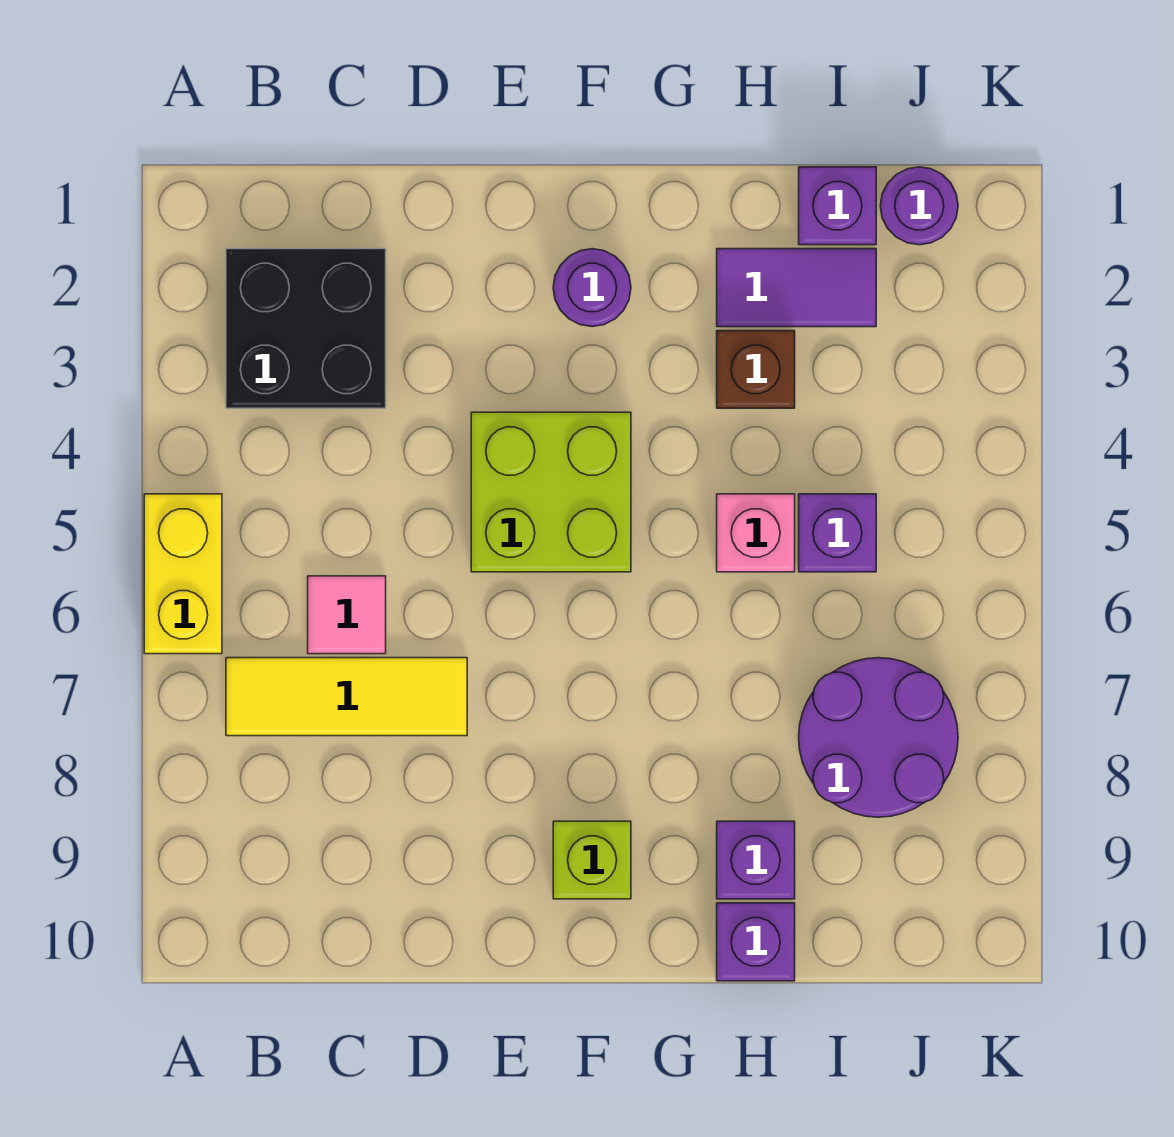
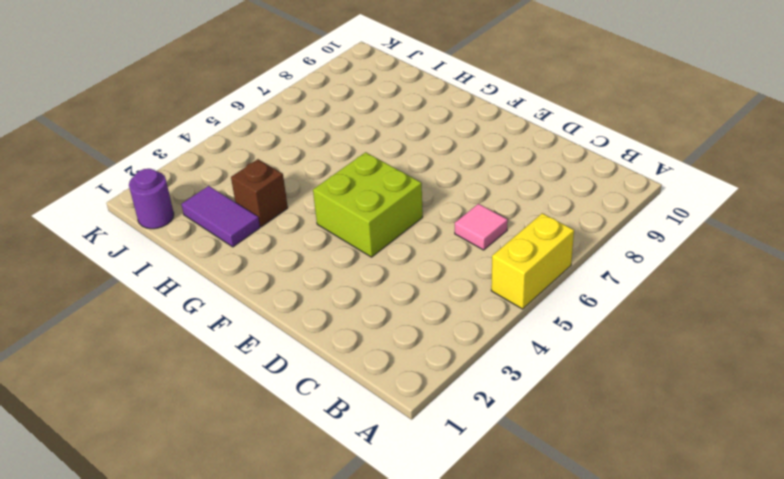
none -> black 2x2 brick [226,249,386,408]
none -> yellow 1x3 tile [226,658,467,736]
none -> purple 1x1 round brick [553,249,631,327]

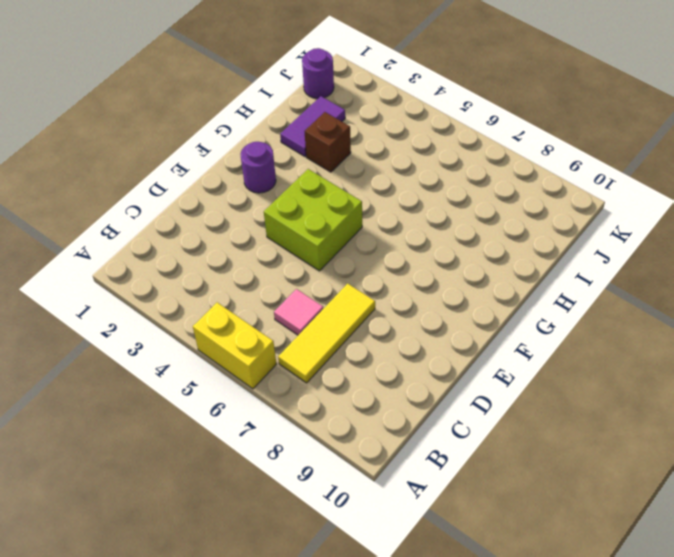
none -> black 2x2 brick [226,249,386,408]
none -> lime 1x1 brick [553,821,631,899]
none -> pink 1x1 brick [717,494,795,572]

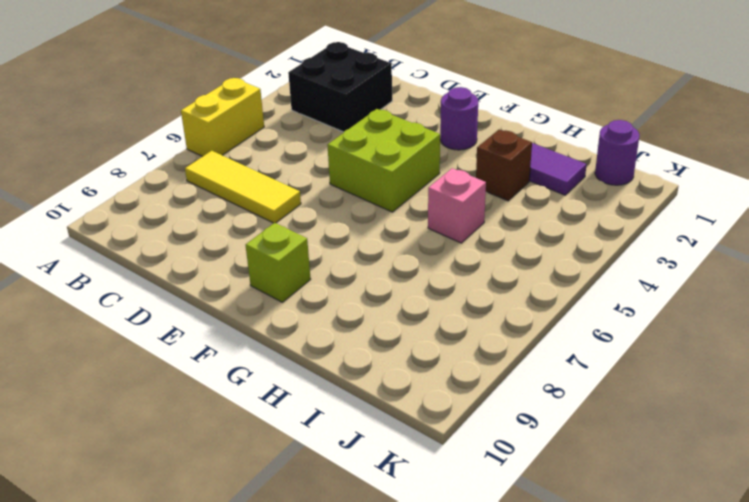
none -> pink 1x1 tile [308,576,386,654]
none -> purple 1x1 brick [717,821,795,899]
none -> purple 1x1 brick [717,903,795,981]

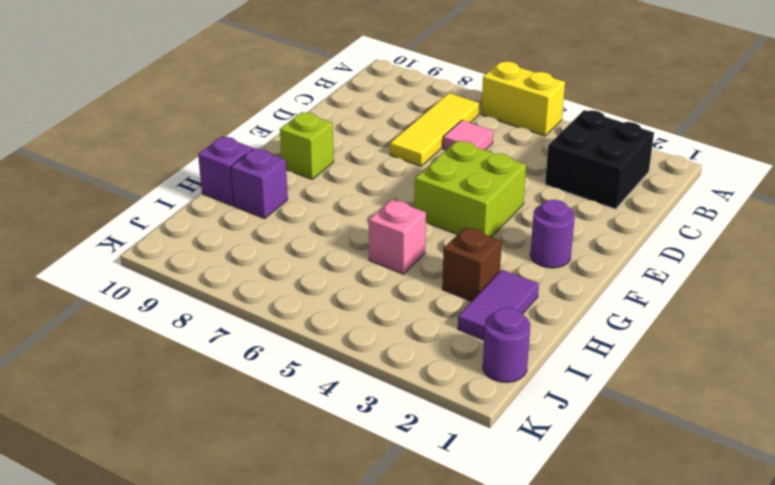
none -> purple 1x1 brick [799,167,876,245]
none -> purple 1x1 brick [799,494,876,572]
none -> purple 2x2 round brick [799,658,958,817]

